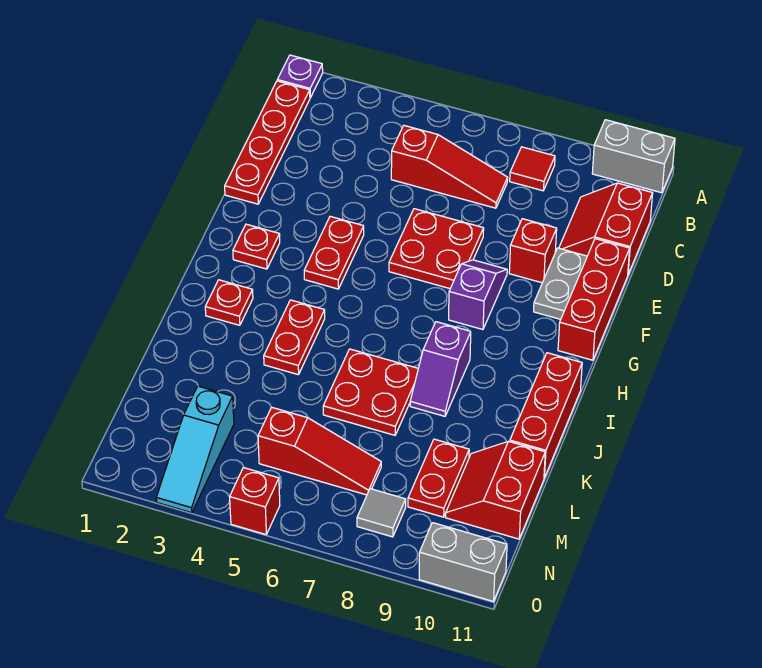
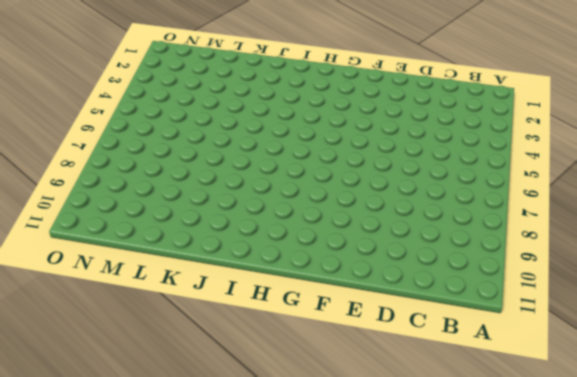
none -> purple 1x1 plate [277,55,323,98]
none -> grey 1x2 brick [592,120,675,193]
none -> red 1x4 plate [225,81,310,204]

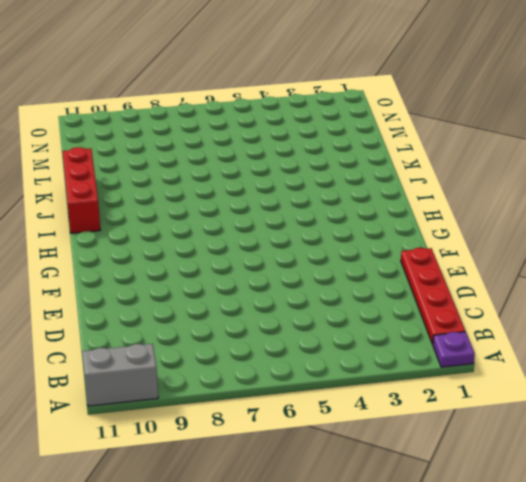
none -> red 1x1 tile [510,147,555,191]
none -> red 1x3 slope [391,126,508,208]
none -> red 2x2 slope [559,183,653,274]

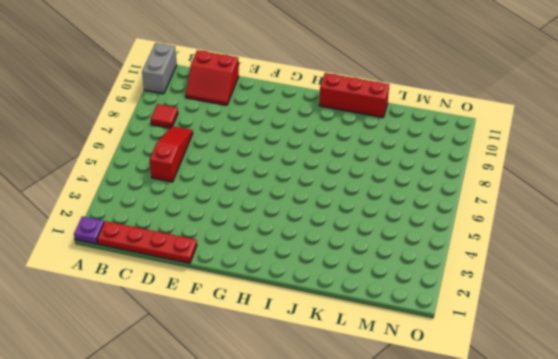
none -> red 2x2 plate [389,209,484,289]
none -> red 1x1 brick [509,219,557,283]
none -> grey 1x2 plate [534,248,587,319]

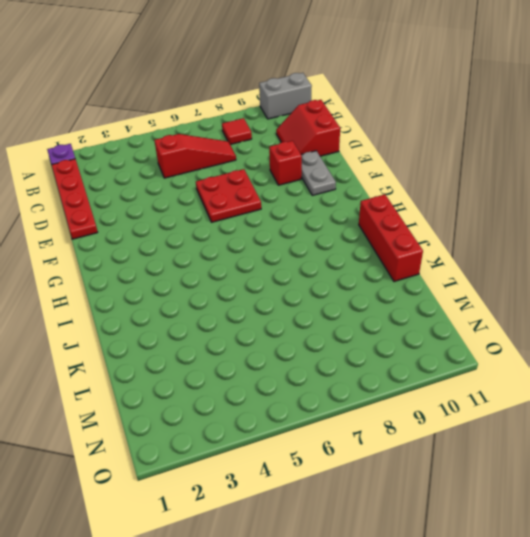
none -> red 1x3 brick [558,239,630,360]
none -> red 1x2 plate [304,216,364,289]
none -> purple 1x2 slope [449,260,507,329]

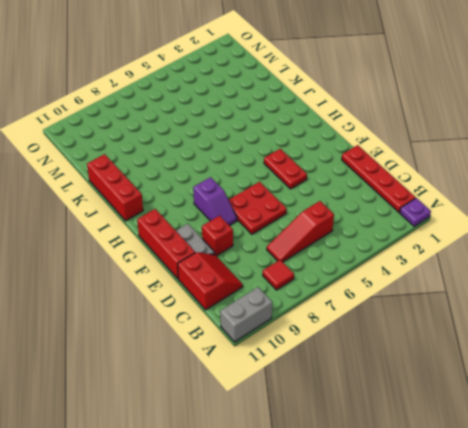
none -> red 1x1 plate [233,224,280,269]
none -> red 1x1 plate [205,280,253,325]
none -> red 1x2 plate [264,300,325,375]

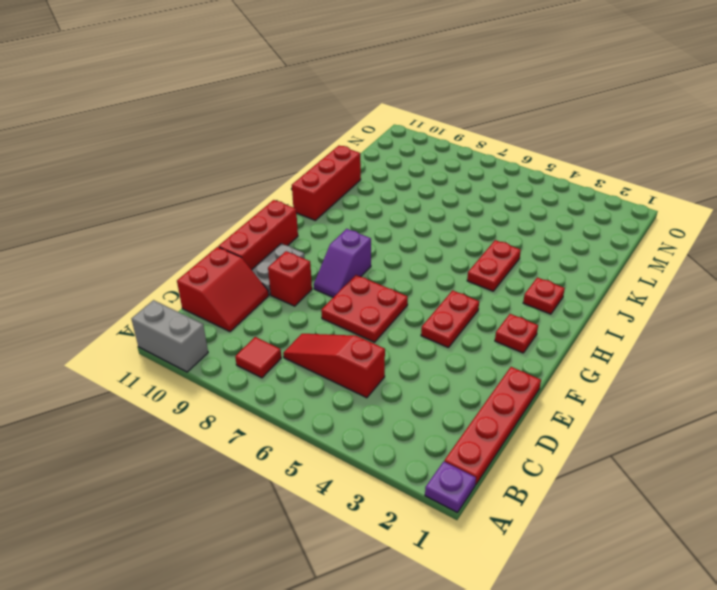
none -> purple 1x2 slope [410,322,471,416]
none -> red 2x2 plate [323,349,418,435]
none -> red 1x2 plate [408,439,469,517]

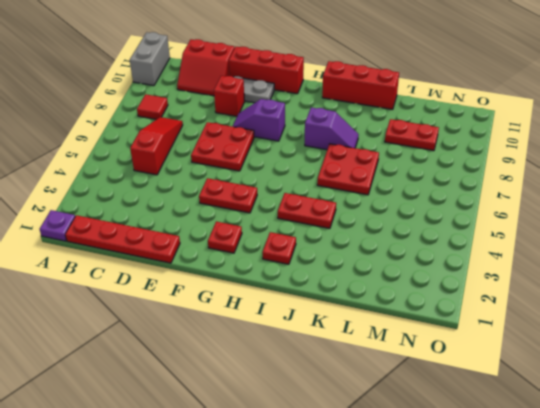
none -> red 2x2 slope [446,441,545,539]
none -> cyan 1x3 slope [156,386,234,513]
none -> red 1x3 slope [258,407,381,495]

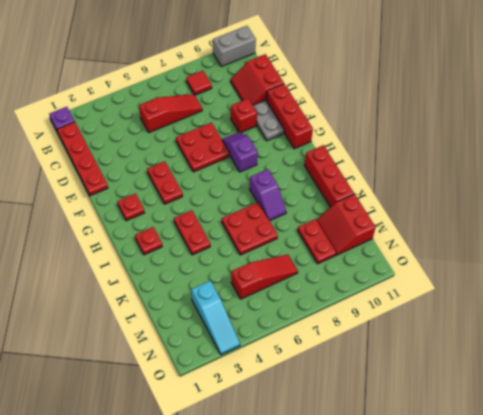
none -> grey 1x1 tile [357,489,406,537]
none -> red 1x1 brick [230,468,280,535]
none -> grey 1x2 brick [419,523,507,601]

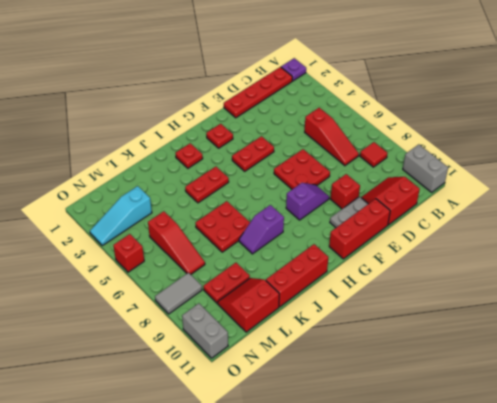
grey 1x2 tile [155,272,202,314] -> grey 1x1 tile [357,489,406,537]

